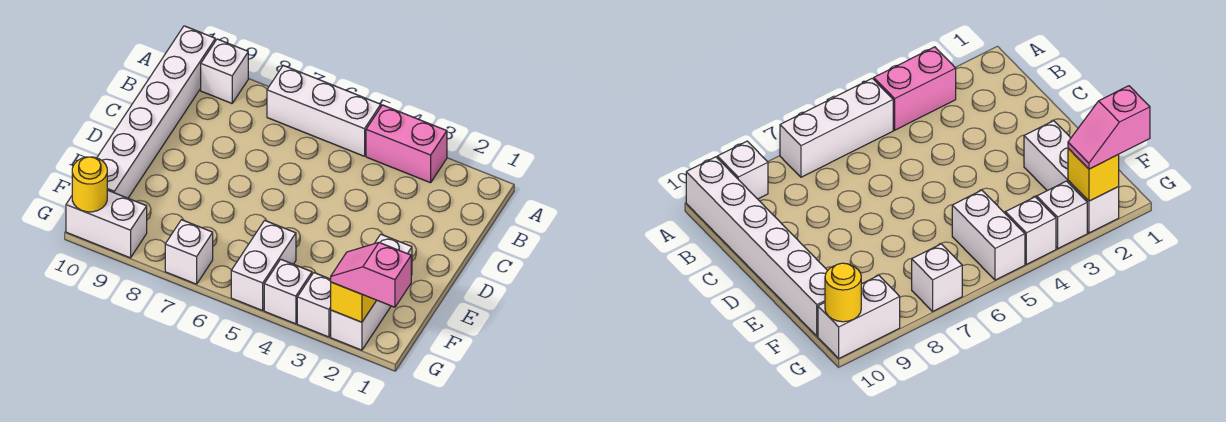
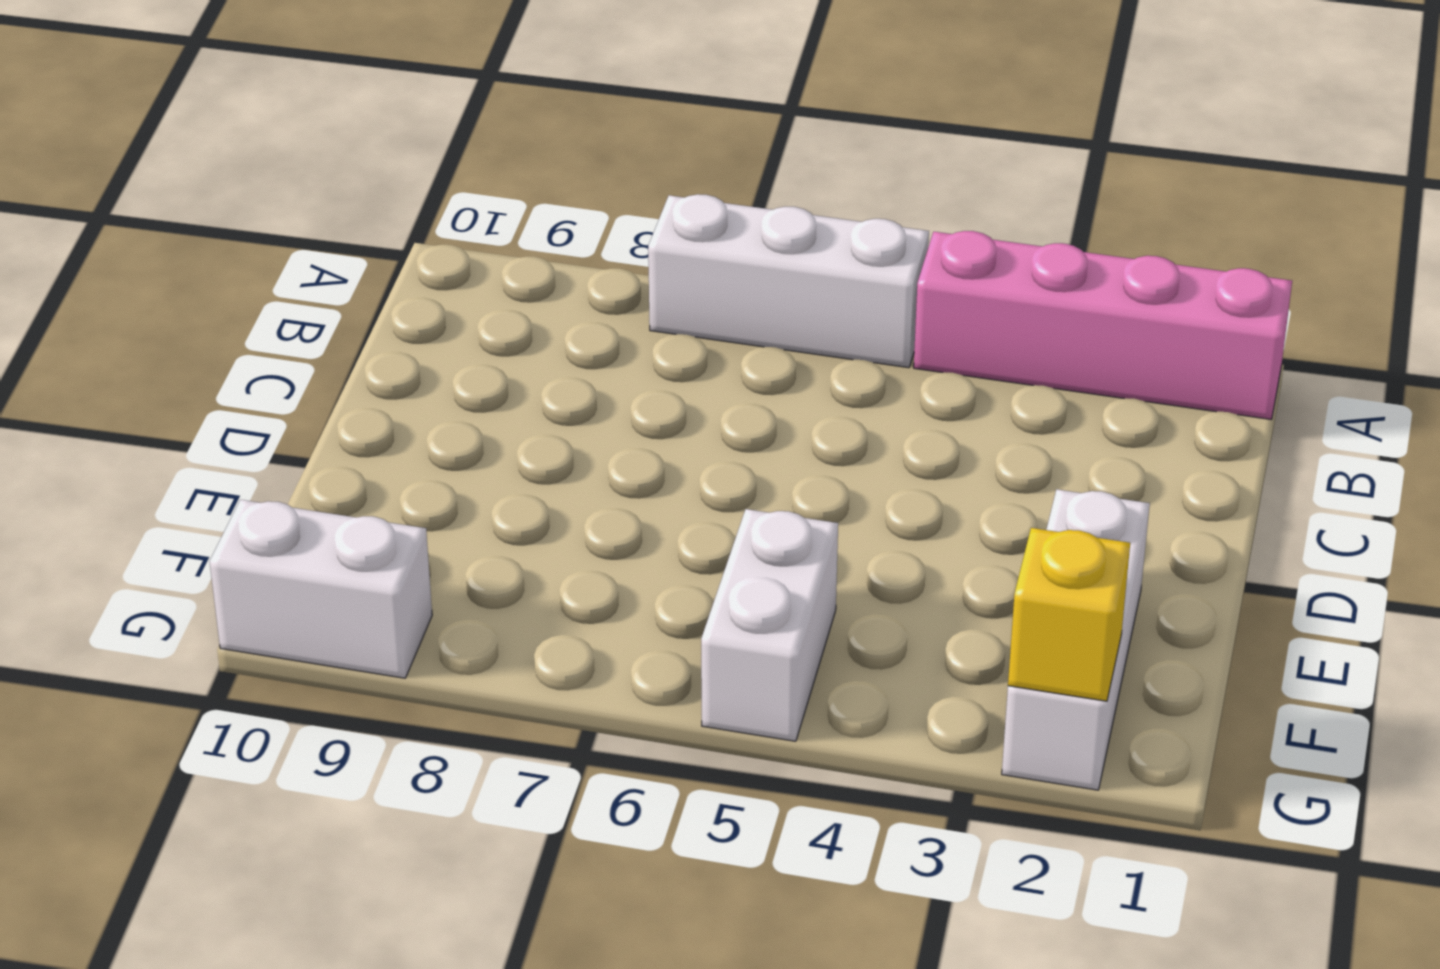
pink 1x4 brick [914,231,1292,419] -> pink 1x2 brick [366,105,447,183]
none -> white 1x1 brick [201,39,248,103]
none -> white 1x6 brick [97,26,215,198]
none -> white 1x1 brick [297,273,331,337]

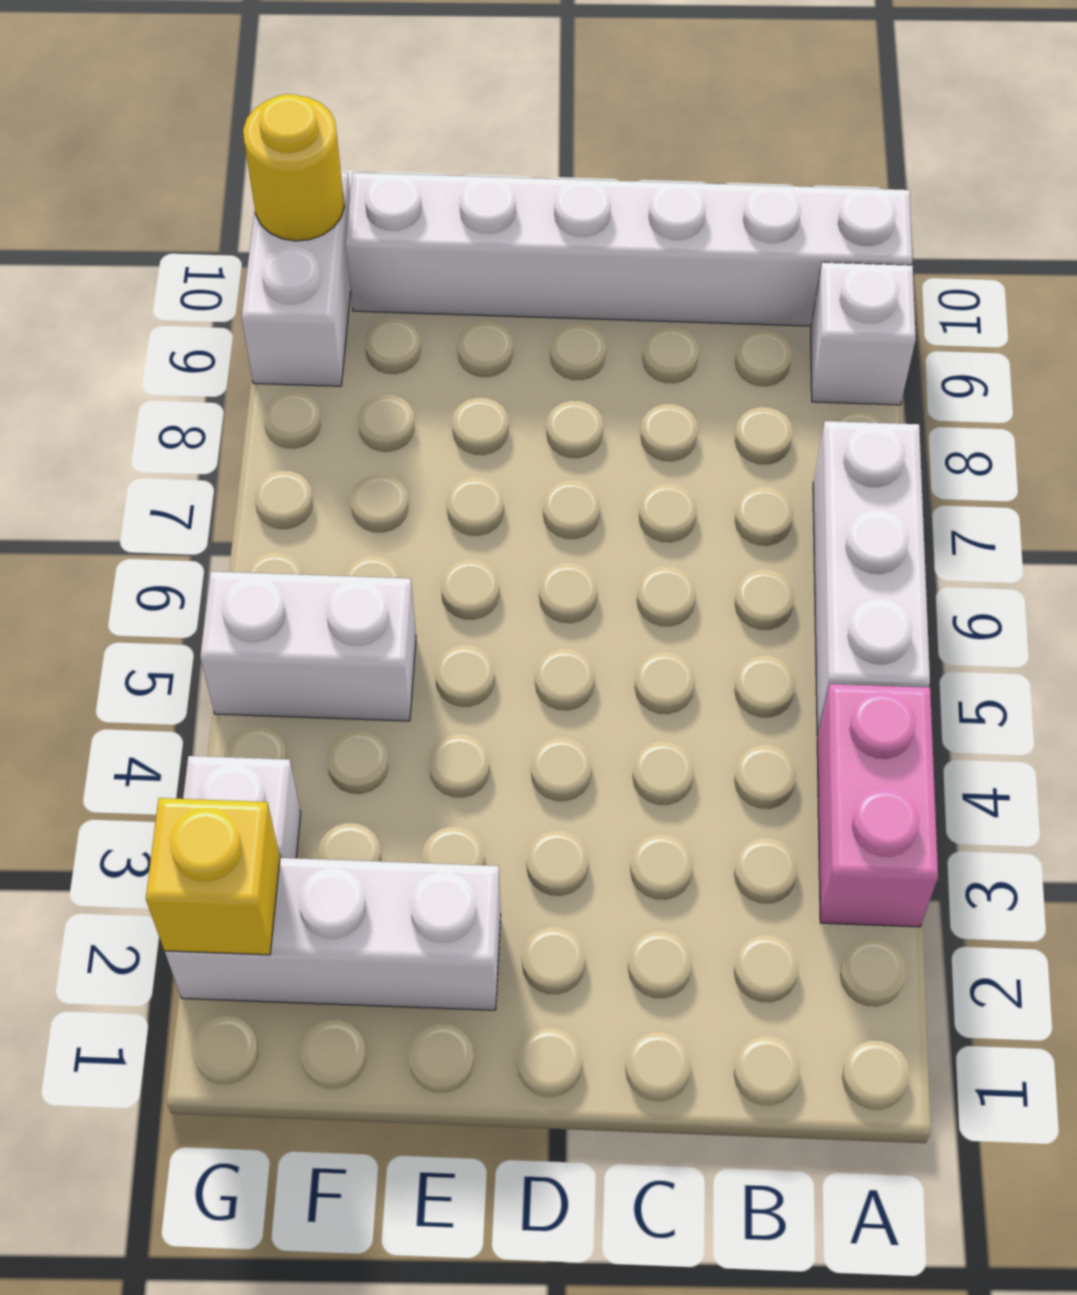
none -> white 1x1 brick [264,259,312,324]
none -> white 1x1 brick [165,220,213,284]
none -> pink 1x2 slope [331,242,411,307]

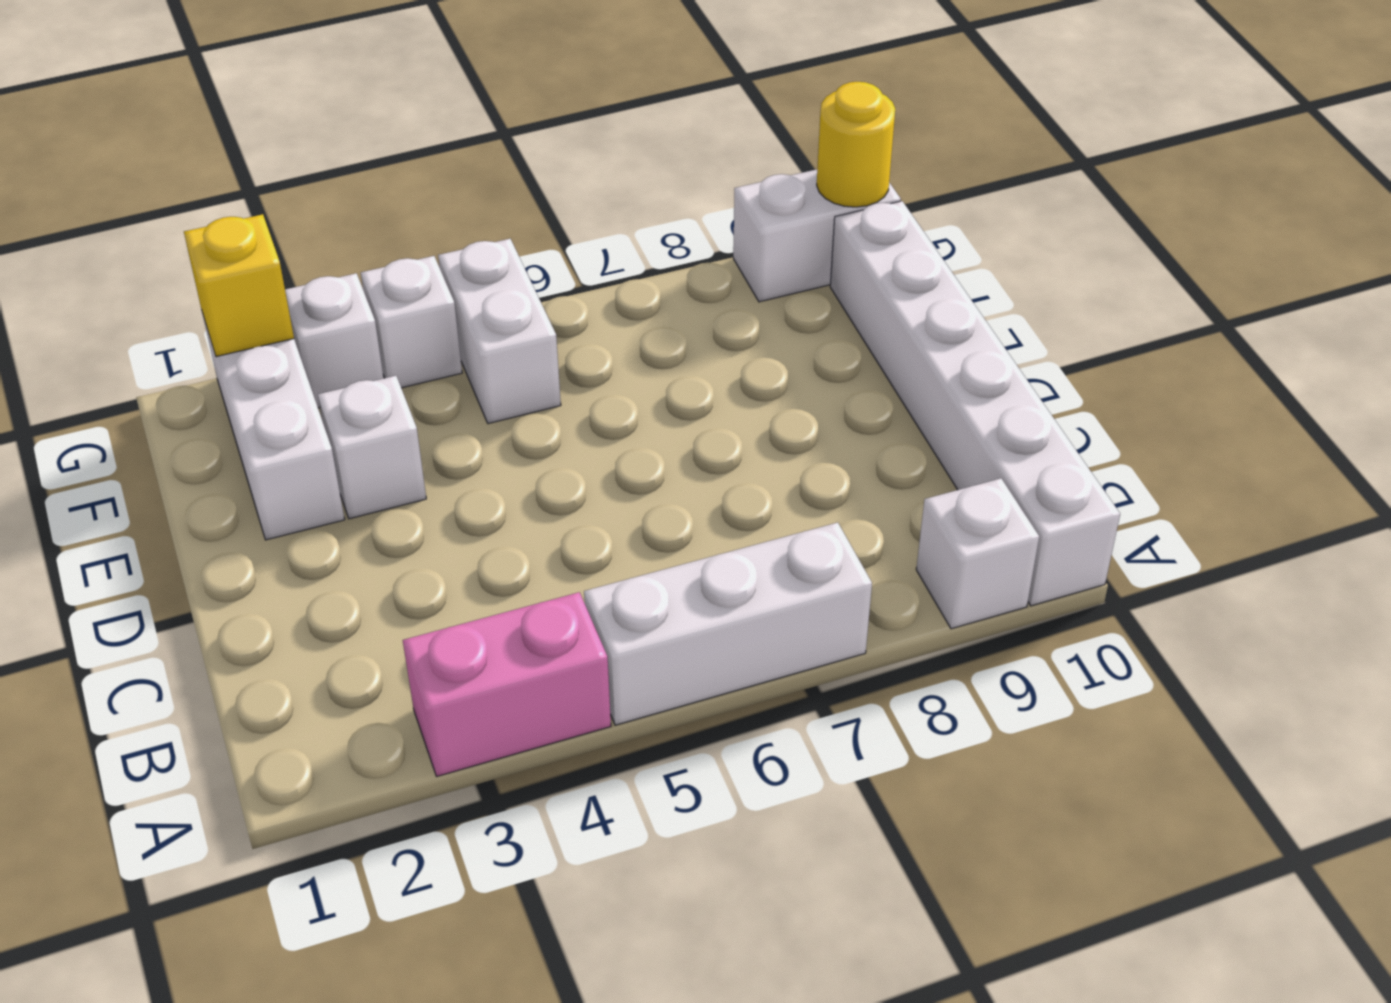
white 1x1 brick [318,376,426,519] -> white 1x1 brick moved to [165,220,213,284]
none -> pink 1x2 slope [331,242,411,307]

